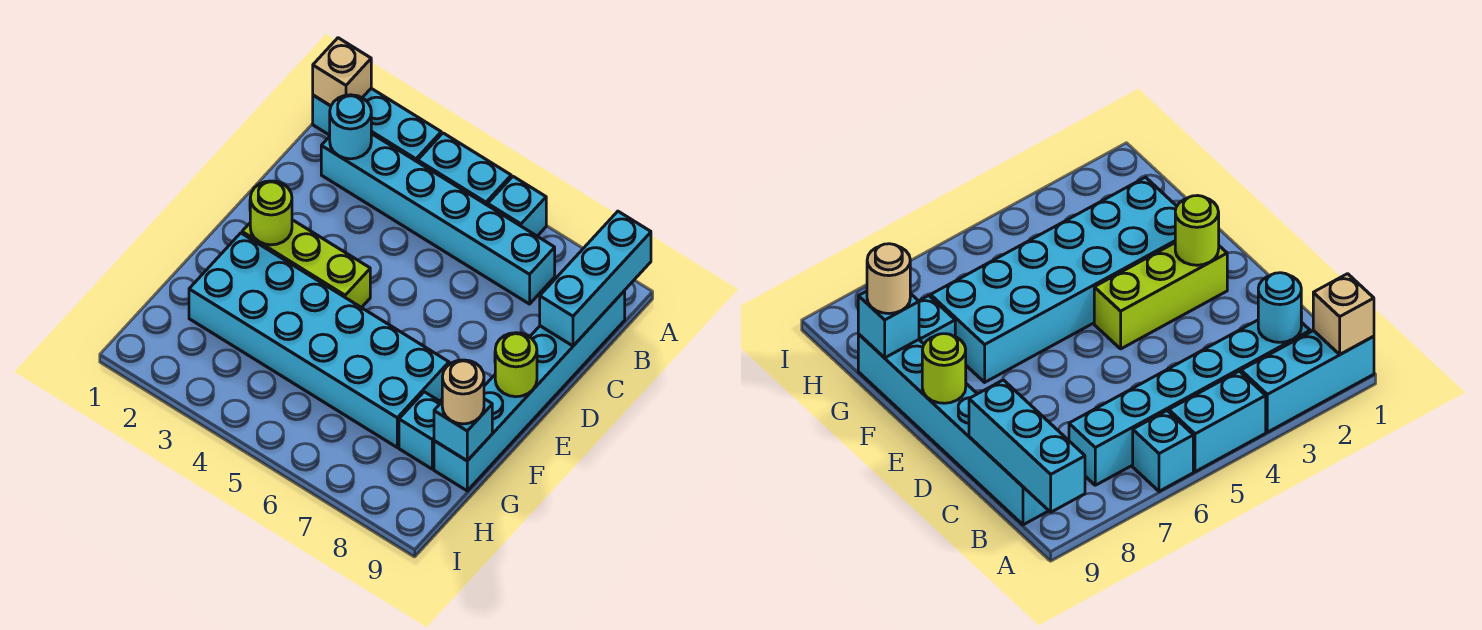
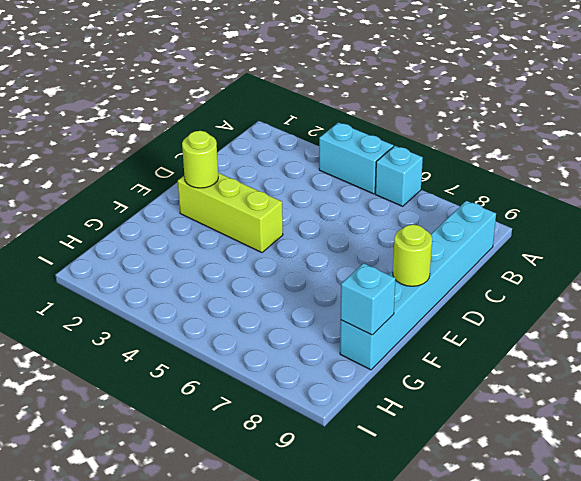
none -> cyan 1x3 brick [313,88,441,162]
none -> cyan 1x6 brick [321,134,555,304]
none -> cyan 2x6 brick [189,233,449,447]

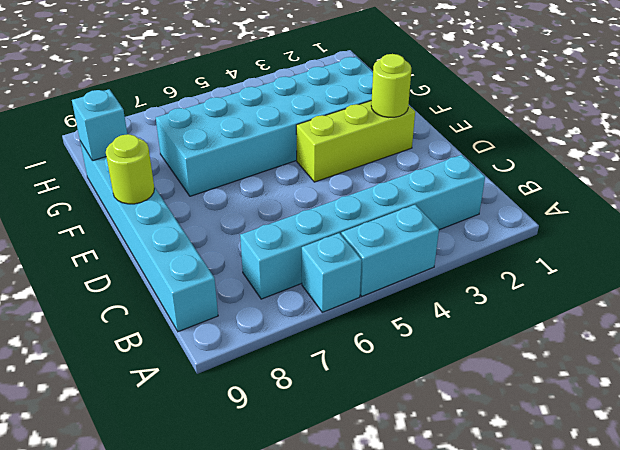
none -> cyan 1x3 brick [313,88,441,162]
none -> cyan 1x1 brick [399,392,441,469]
none -> tan 1x1 brick [313,38,371,106]

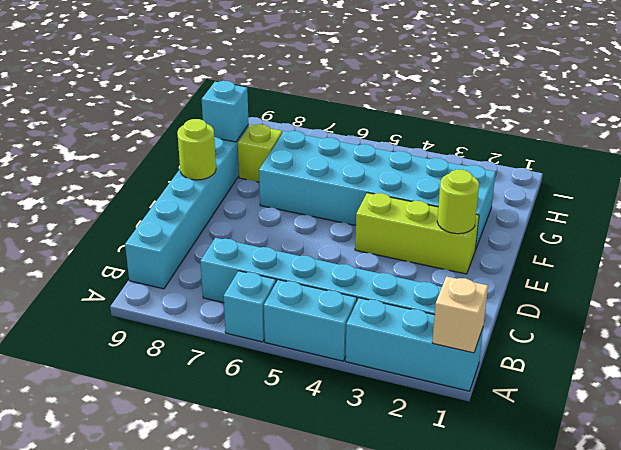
lime 1x1 brick [238,124,282,182] -> cyan 1x1 brick [399,392,441,469]
none -> cyan 1x3 brick [540,211,651,346]
none -> cyan 1x1 round brick [330,95,371,159]
none -> tan 1x1 round brick [442,360,484,424]

